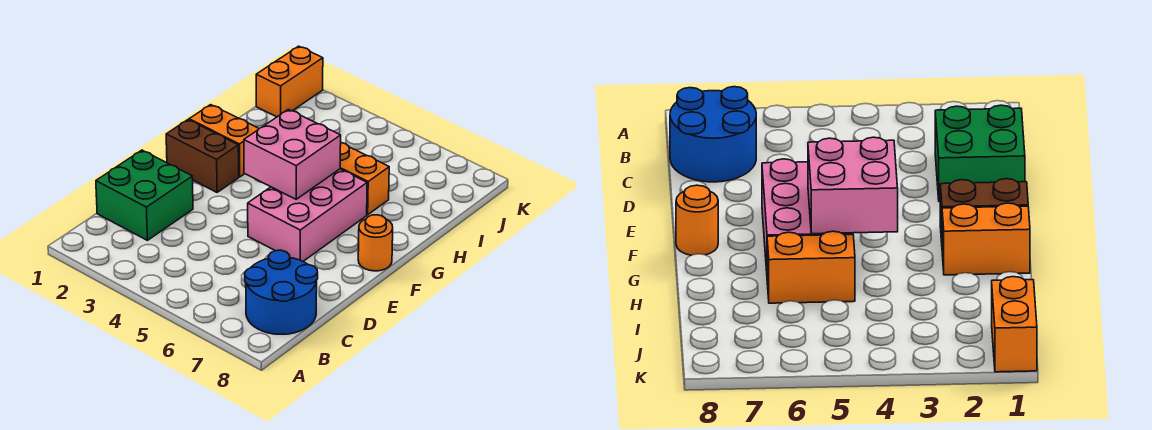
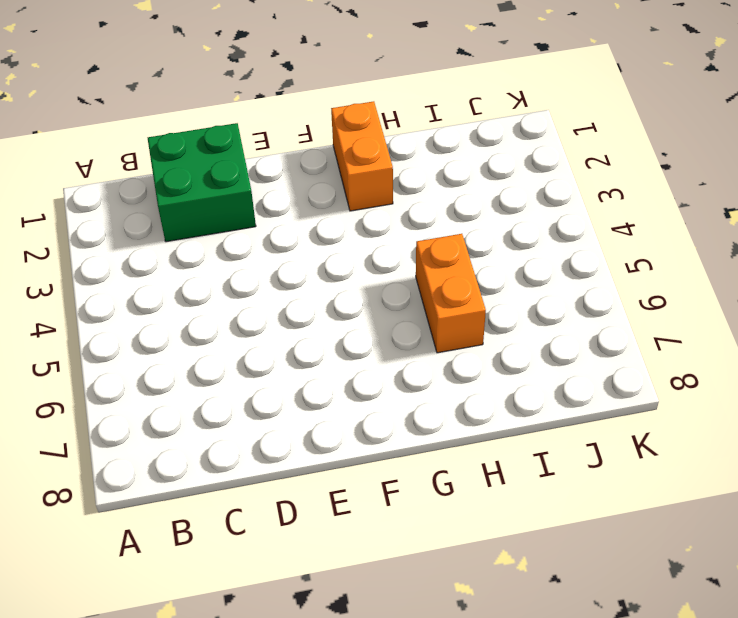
none -> blue 2x2 round brick [245,250,318,334]
none -> pink 2x3 brick [248,169,367,261]

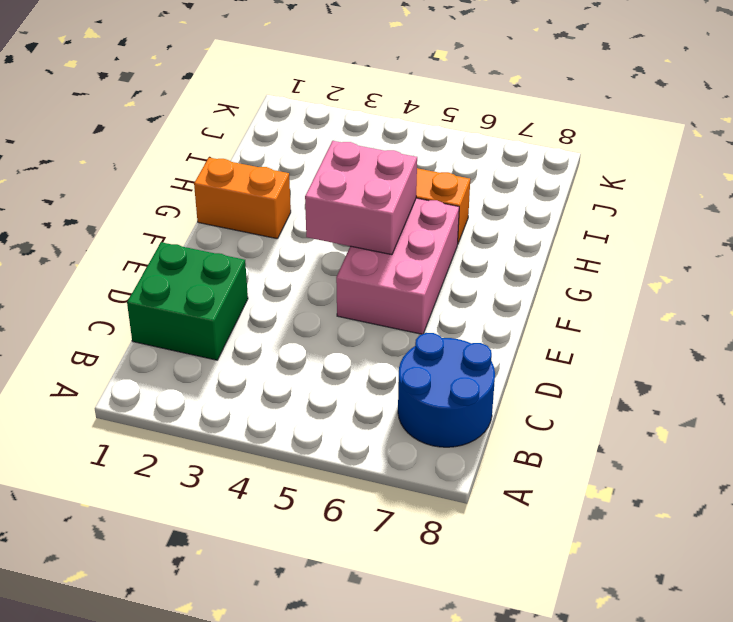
none -> brown 1x2 brick [166,120,239,192]
none -> orange 1x1 round brick [358,215,393,271]

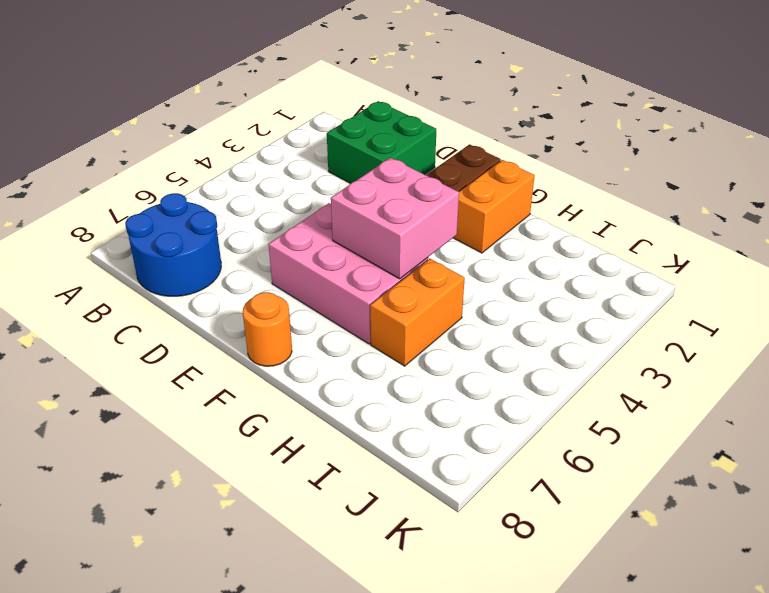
none -> orange 1x2 brick [256,46,323,117]

